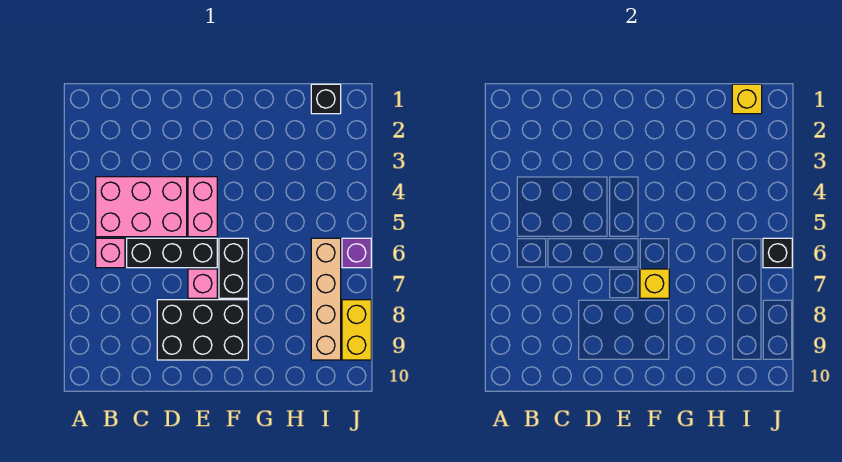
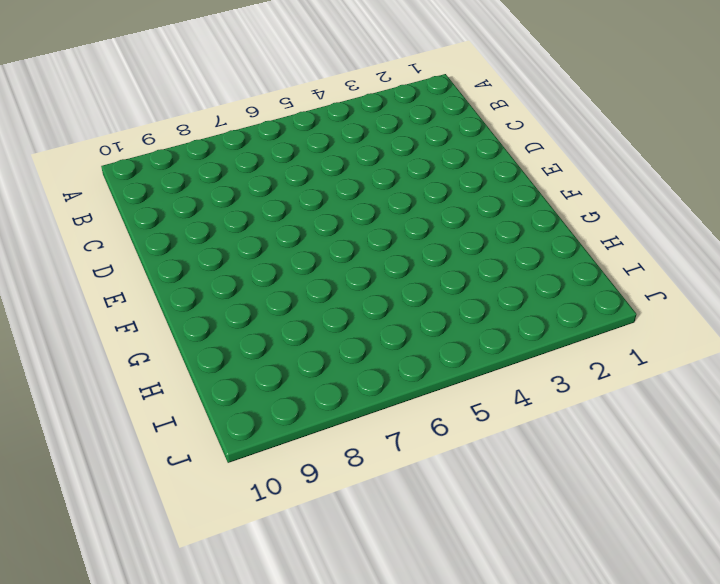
none -> pink 2x3 brick [96,177,187,237]
none -> pink 1x1 brick [96,238,125,268]
none -> black 1x3 brick [127,238,217,268]

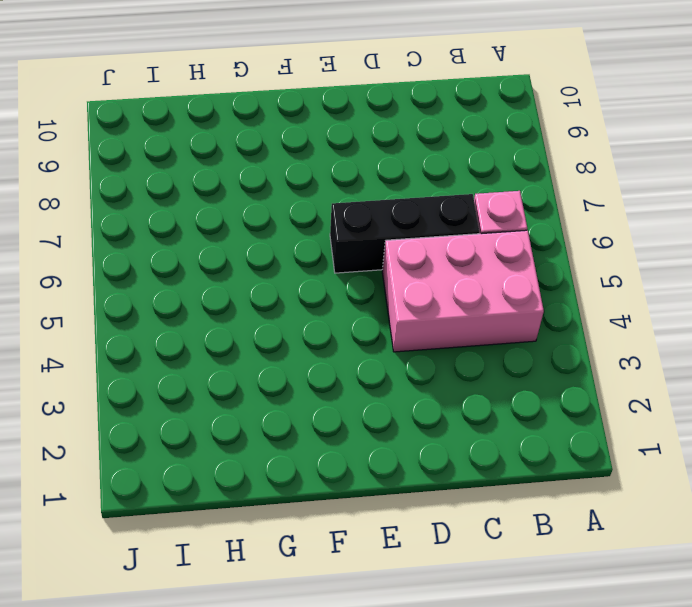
none -> black 2x3 brick [157,300,248,360]
none -> pink 1x2 brick [188,177,217,237]
none -> pink 1x1 brick [188,269,217,298]

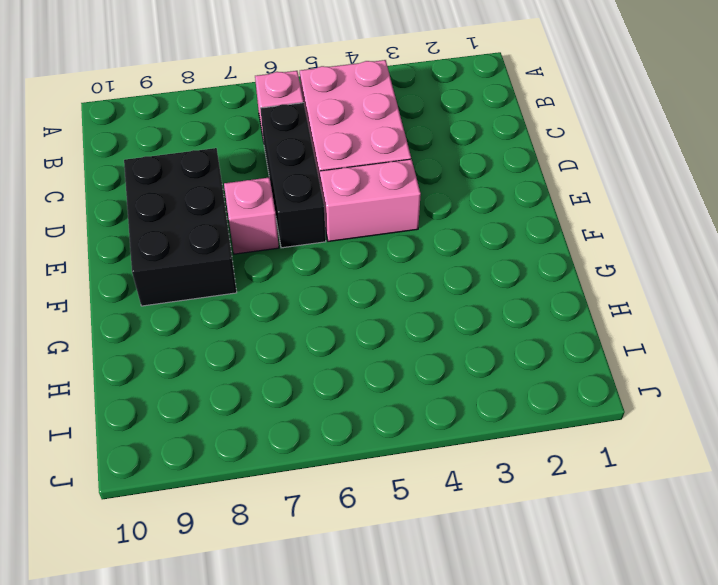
none -> black 1x2 brick [219,238,248,298]
none -> black 1x1 brick [311,84,341,114]
none -> tan 1x4 brick [311,238,341,360]

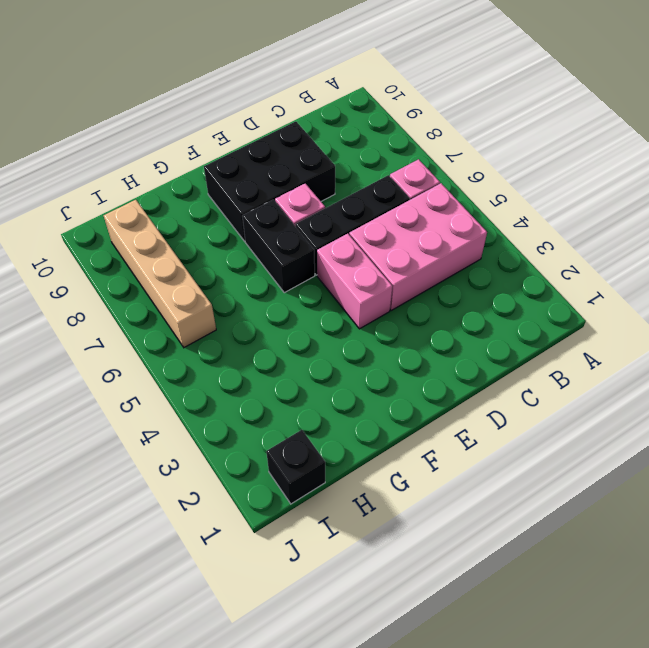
none -> purple 1x1 brick [342,238,371,268]
none -> yellow 1x2 brick [342,300,371,360]
none -> yellow 1x1 brick [640,269,669,298]

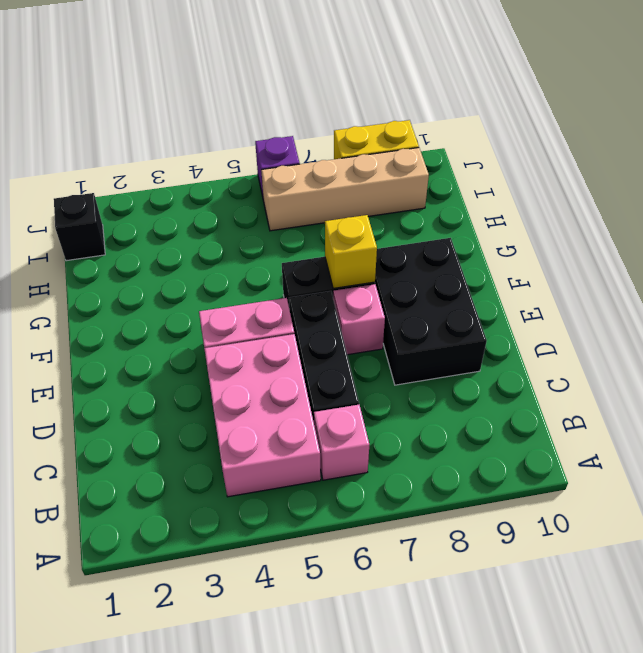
none -> yellow 1x1 brick [732,84,762,114]
none -> black 1x1 brick [763,238,792,268]

